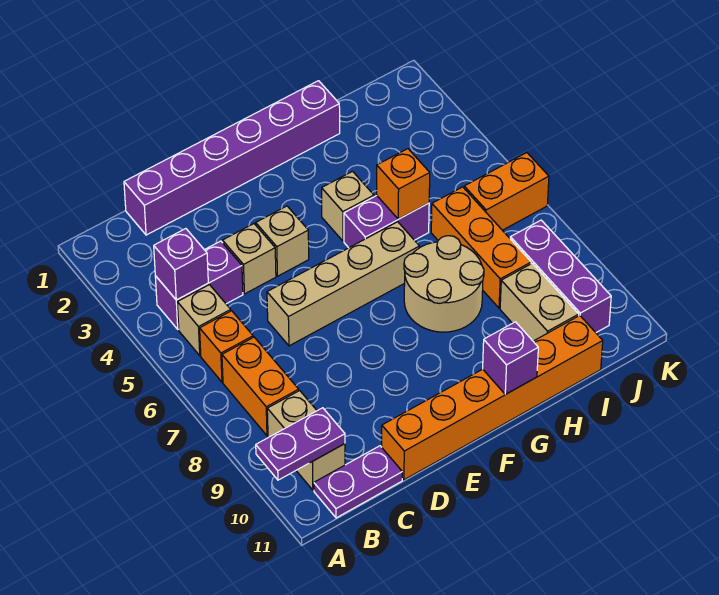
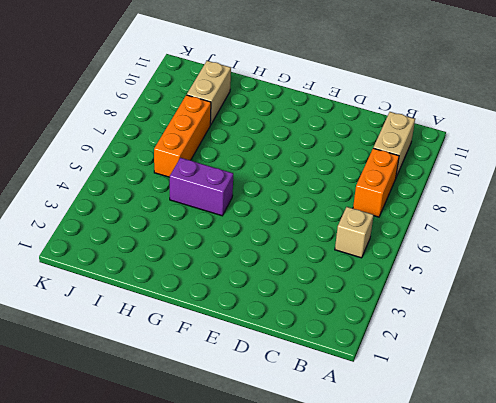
none -> purple 1x2 brick [155,241,243,329]
none -> orange 1x1 brick [200,311,253,382]
none -> purple 1x2 plate [314,446,402,518]

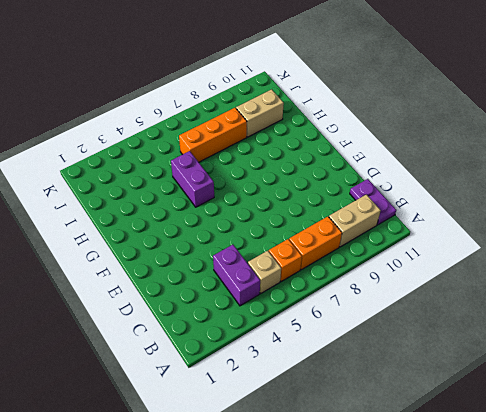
none -> purple 1x6 brick [124,81,340,235]
none -> tan 1x1 brick [222,224,276,294]
none -> tan 1x4 brick [267,222,419,346]

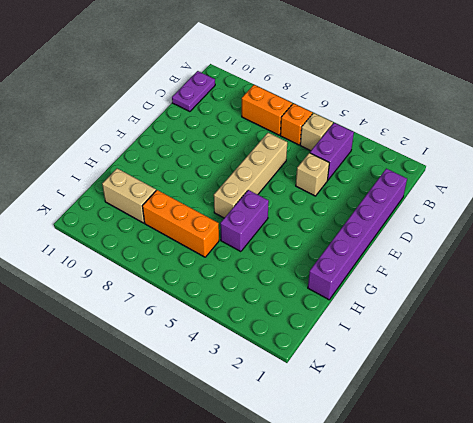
none -> tan 1x2 brick [267,391,345,490]
none -> orange 1x6 brick [382,316,603,480]
none -> tan 1x1 brick [256,206,309,276]

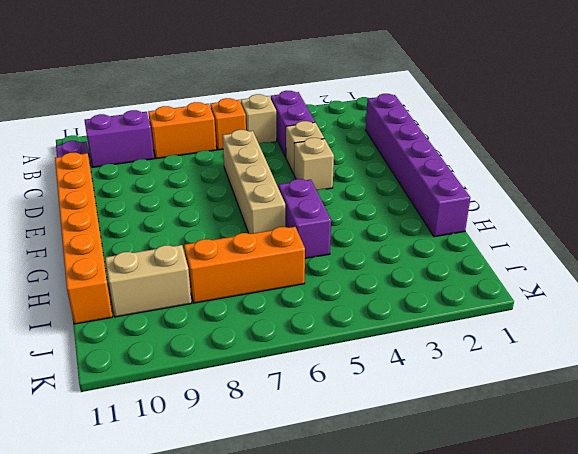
purple 1x2 brick [85,110,154,167] -> tan 1x2 brick [267,391,345,490]
none -> tan 1x1 brick [322,171,374,241]
none -> tan 2x2 round brick [404,236,484,332]
none -> orange 1x2 brick [464,153,549,230]

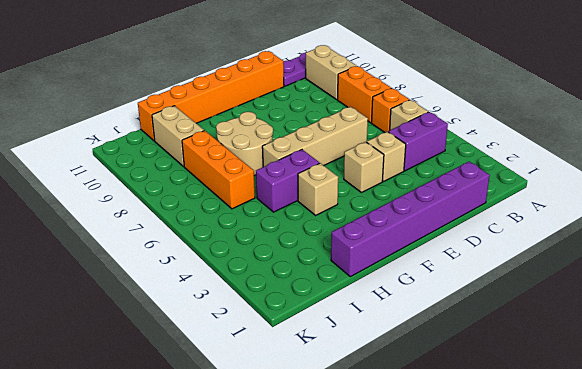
none -> orange 1x2 brick [464,153,549,230]
none -> purple 1x3 brick [510,220,611,333]
none -> purple 1x2 plate [256,408,345,480]

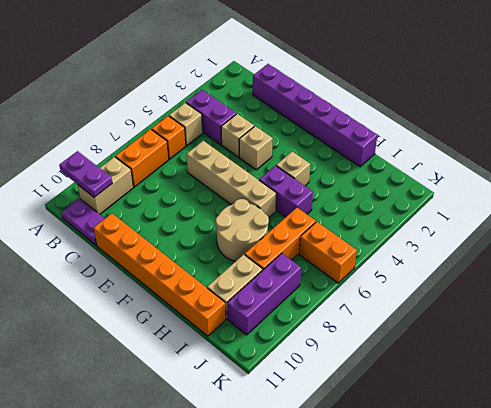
none -> purple 1x1 brick [154,229,208,300]
none -> purple 1x1 brick [483,322,538,394]
none -> orange 1x1 brick [377,149,430,219]

